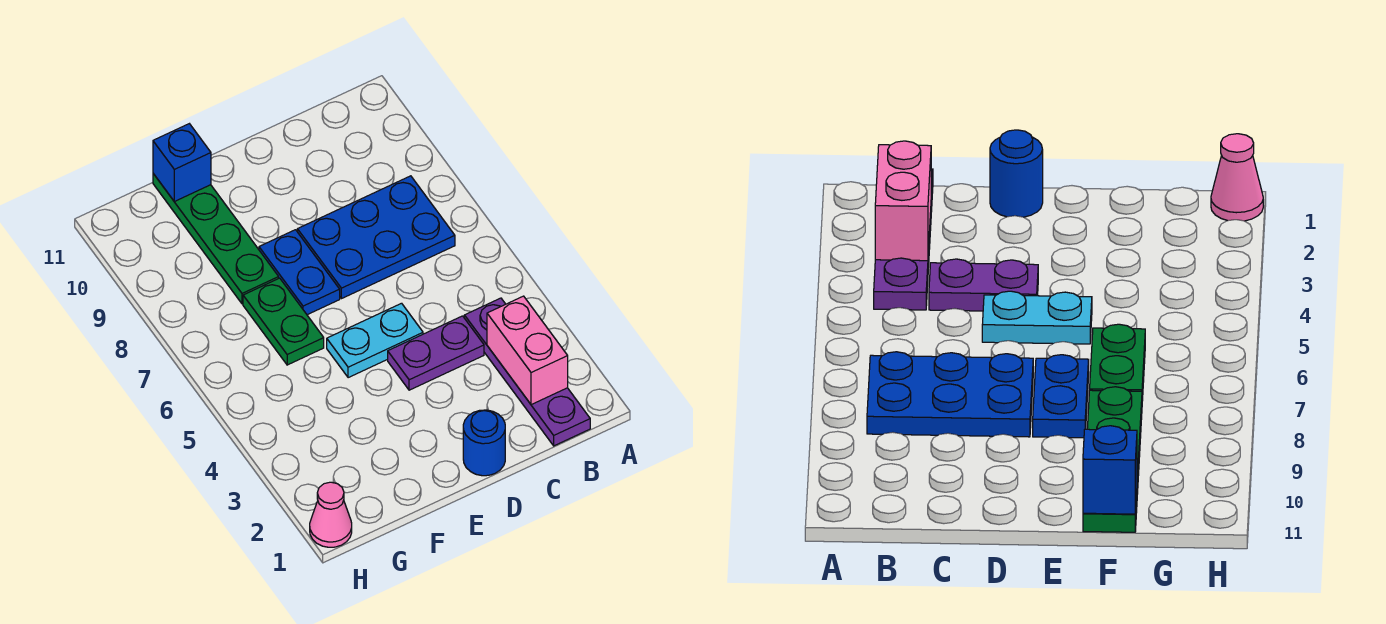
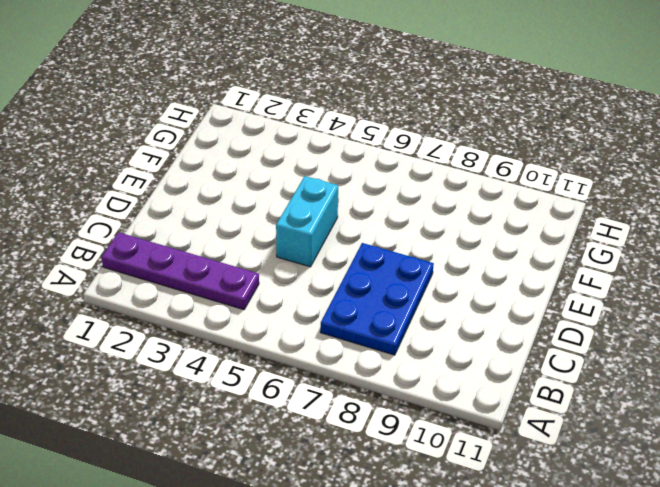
cyan 1x2 brick [276,176,338,267] -> cyan 1x2 plate [327,303,423,378]
none -> purple 1x2 plate [388,316,484,390]
none -> blue 1x1 round brick [463,410,505,476]

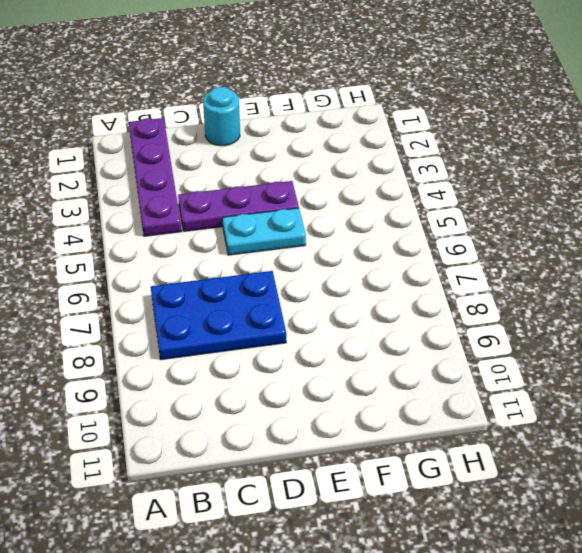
purple 1x3 plate [178,181,299,231] -> purple 1x2 plate [388,316,484,390]
cyan 1x1 round brick [203,87,240,146] -> blue 1x1 round brick [463,410,505,476]
none -> blue 1x2 plate [259,230,340,315]
none -> green 1x2 plate [243,278,324,365]

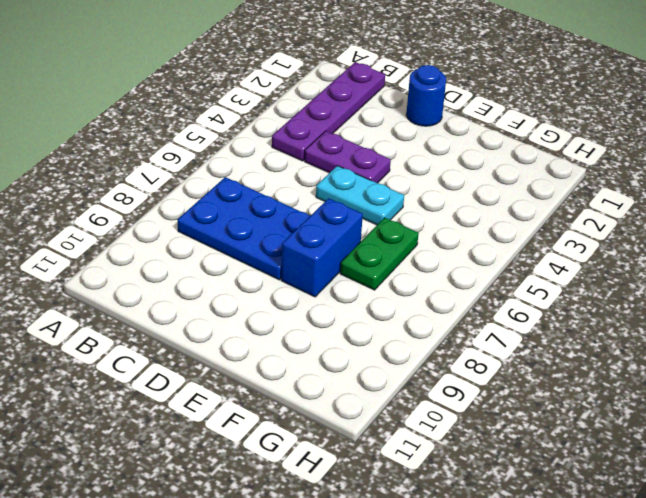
blue 1x2 brick [281,198,363,297] -> blue 1x2 plate [259,230,340,315]
none -> green 1x4 plate [153,174,279,304]
none -> pink 1x1 cone [310,482,352,547]

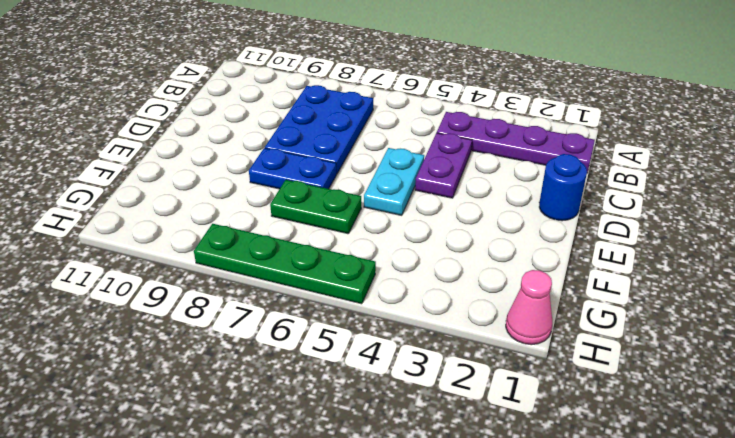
green 1x4 plate [194,224,376,304] -> green 1x4 plate moved to [153,174,279,304]
none -> pink 1x2 brick [487,296,568,405]
none -> blue 1x1 brick [153,124,211,201]

